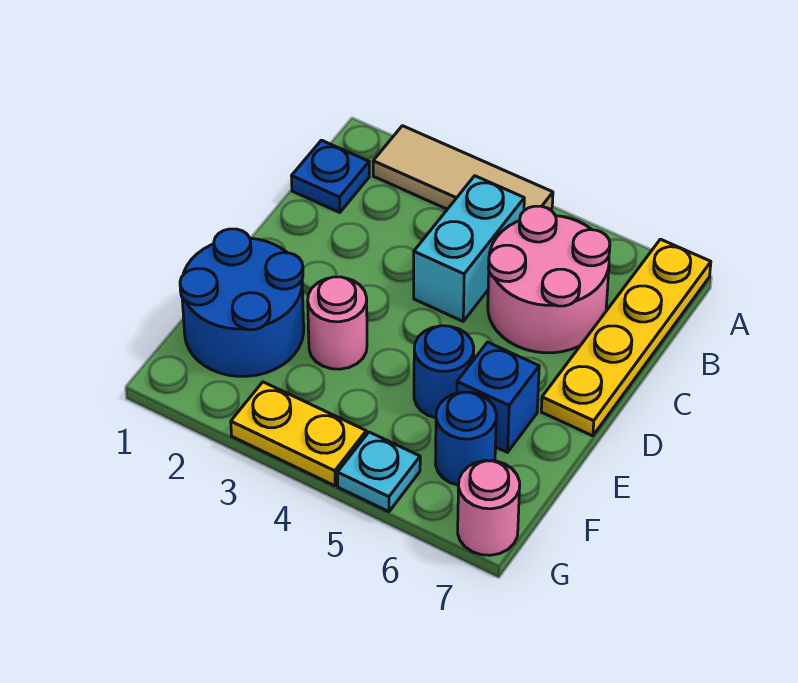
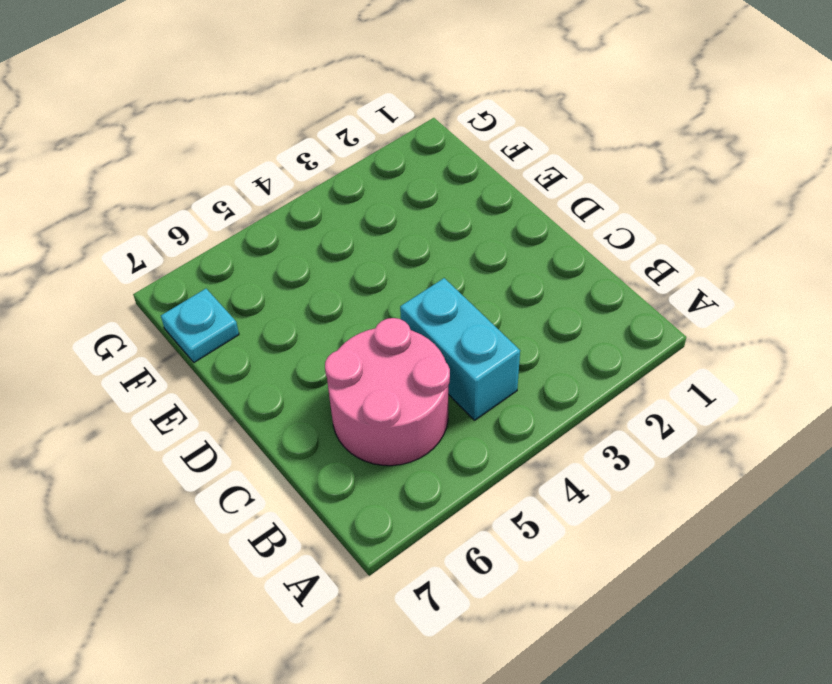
cyan 1x1 plate [161,289,239,362] -> cyan 1x1 plate moved to [337,432,420,512]
none -> tan 1x3 tile [373,126,553,210]
none -> yellow 1x4 plate [541,239,711,436]
none -> blue 1x1 plate [292,140,369,213]

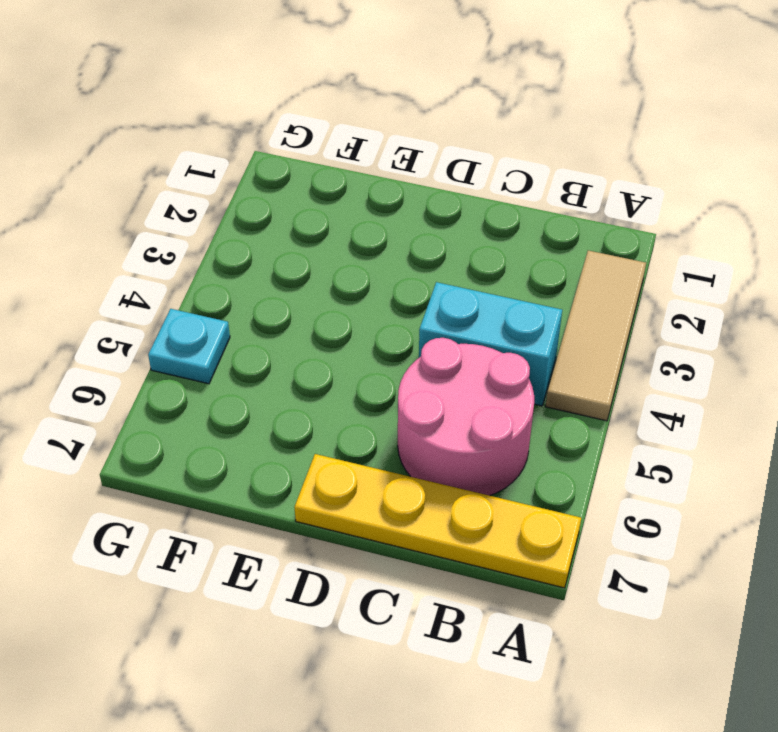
none -> blue 1x1 plate [292,140,369,213]
none -> blue 2x2 round brick [180,229,304,376]
none -> pink 1x1 round brick [308,277,367,369]

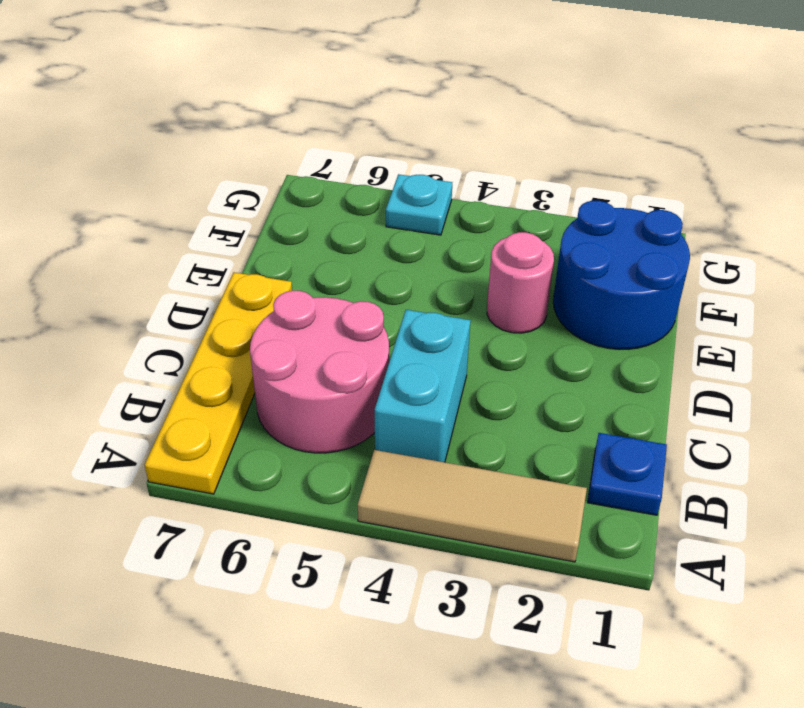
none -> blue 1x1 round brick [414,326,474,418]
none -> blue 1x1 brick [457,342,539,452]
none -> blue 1x1 round brick [435,392,496,485]

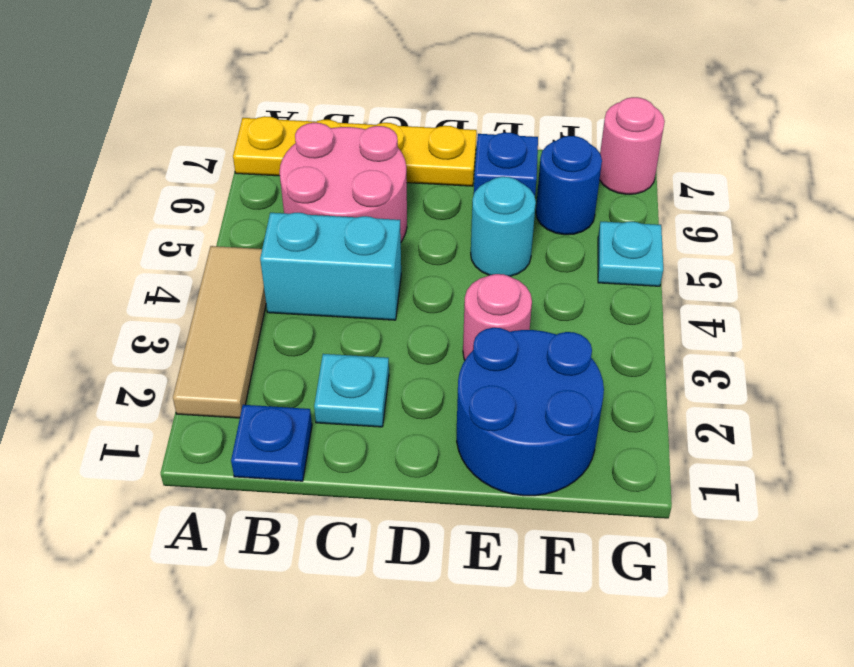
cyan 1x1 plate [314,354,389,427] -> none
cyan 1x1 round brick [471,177,536,276] -> blue 1x1 round brick [414,326,474,418]
none -> yellow 1x2 plate [231,382,366,486]

